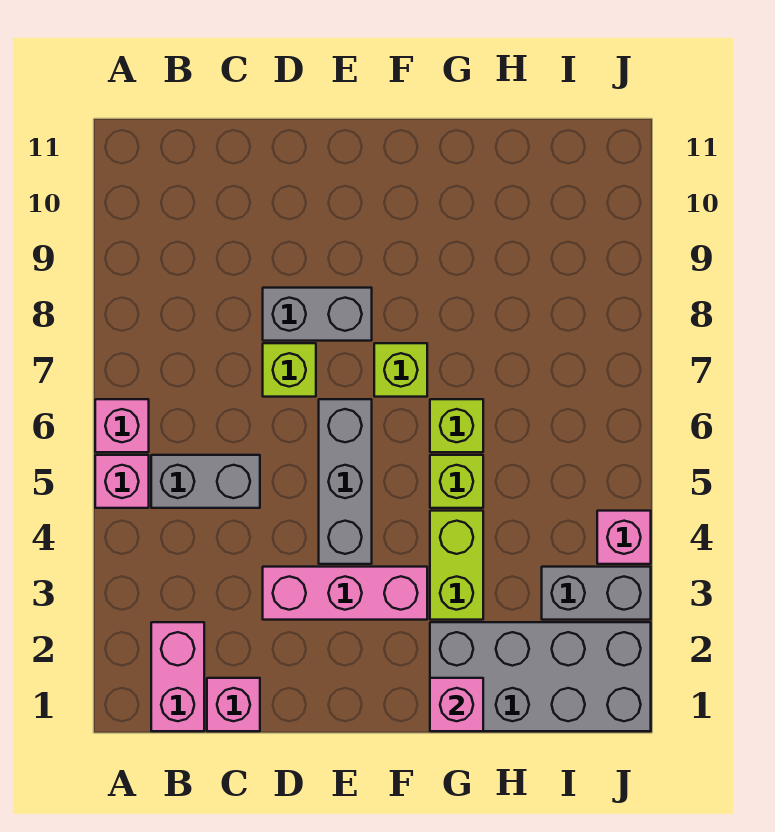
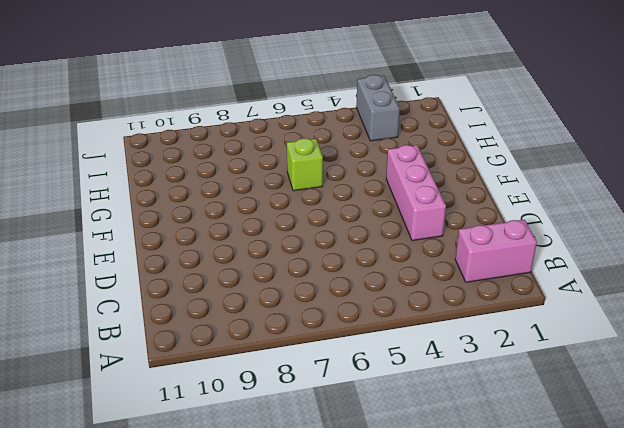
none -> pink 1x1 brick [95,455,149,508]
none -> pink 1x1 brick [95,399,149,452]
none -> grey 1x2 brick [151,455,260,508]

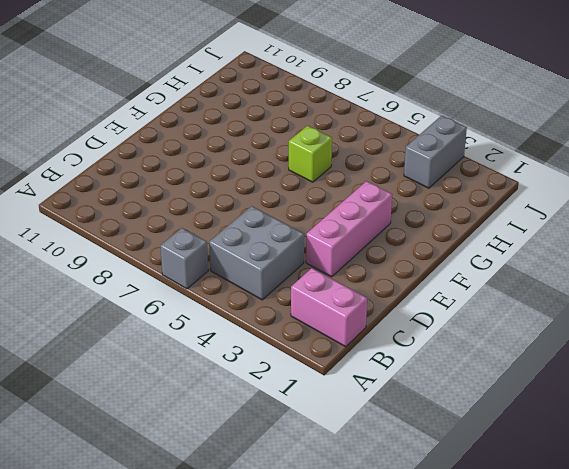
grey 1x1 brick [160,228,208,289] -> pink 1x1 brick [95,399,149,452]
grey 2x2 brick [209,206,304,300] -> grey 1x2 brick [151,455,260,508]
none -> pink 1x1 brick [95,455,149,508]
none -> pink 1x1 brick [207,678,260,731]
none -> lime 1x1 brick [263,343,316,397]

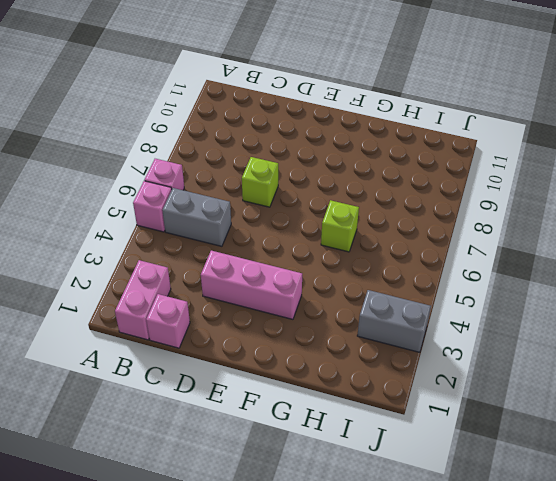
none -> grey 1x2 brick [263,288,372,341]
none -> grey 1x3 brick [319,399,372,564]
none -> lime 1x1 brick [374,343,427,397]

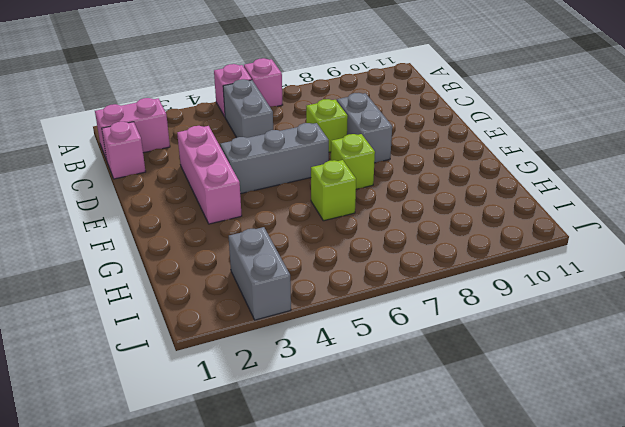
none -> grey 2x4 brick [430,622,651,731]
none -> lime 1x2 brick [430,511,483,620]
none -> lime 1x1 brick [430,455,483,508]

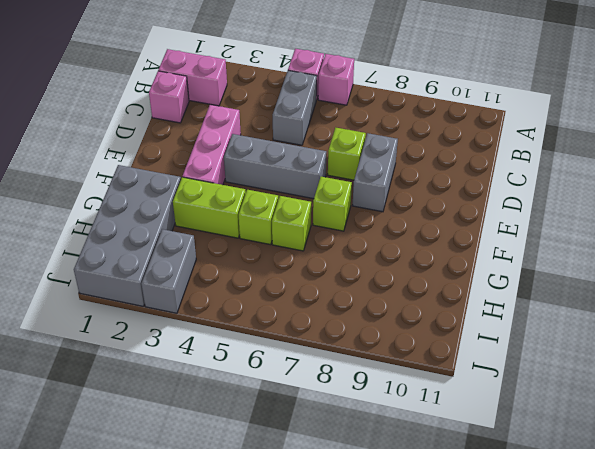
none -> pink 1x1 brick [597,511,651,564]
none -> pink 1x1 brick [430,678,483,731]

